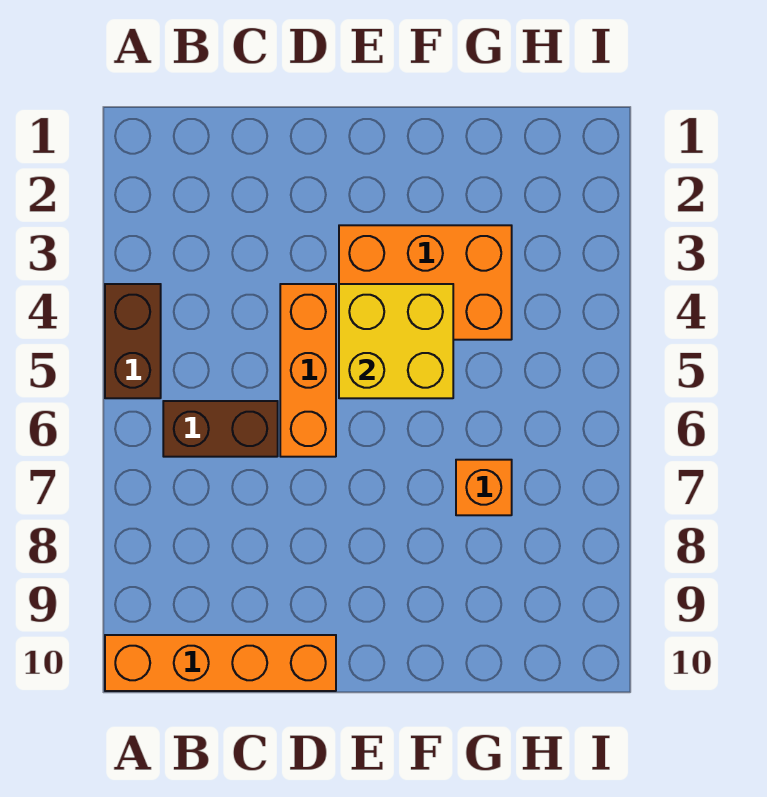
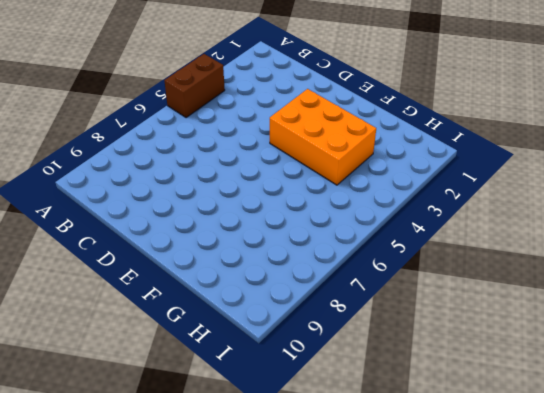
none -> orange 1x4 brick [105,635,336,691]
none -> brown 1x2 brick [163,401,278,457]

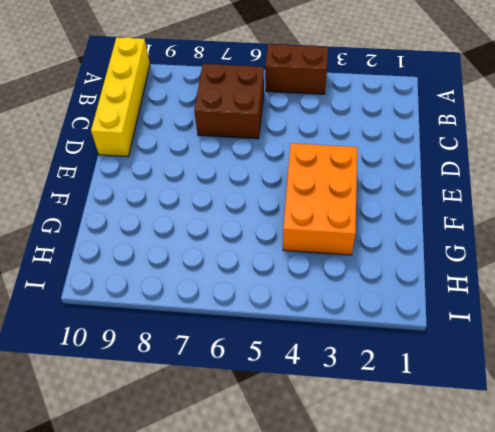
yellow 1x4 brick [91,37,150,157] -> orange 1x4 brick [105,635,336,691]
brown 2x2 brick [194,64,264,139] -> brown 1x2 brick [163,401,278,457]
none -> orange 1x3 brick [280,284,336,457]
none -> orange 1x1 brick [456,460,512,515]

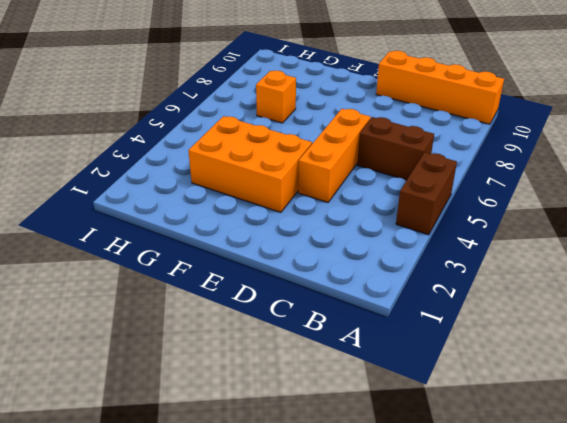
none -> yellow 2x2 brick [339,284,453,398]

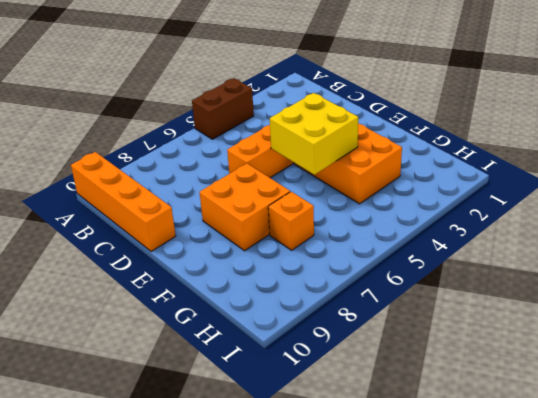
orange 2x2 brick [200,164,290,251] -> none
none -> brown 1x2 brick [163,401,278,457]

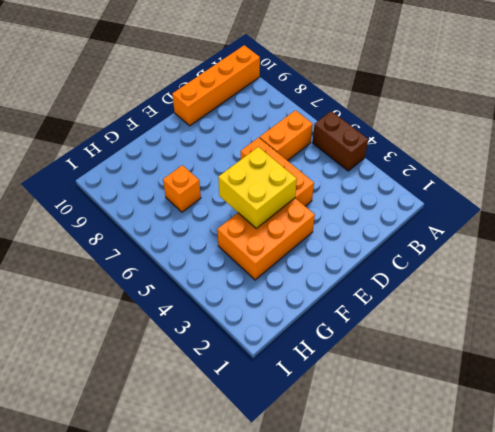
orange 1x2 brick [260,110,313,161] -> brown 1x2 brick [163,401,278,457]

